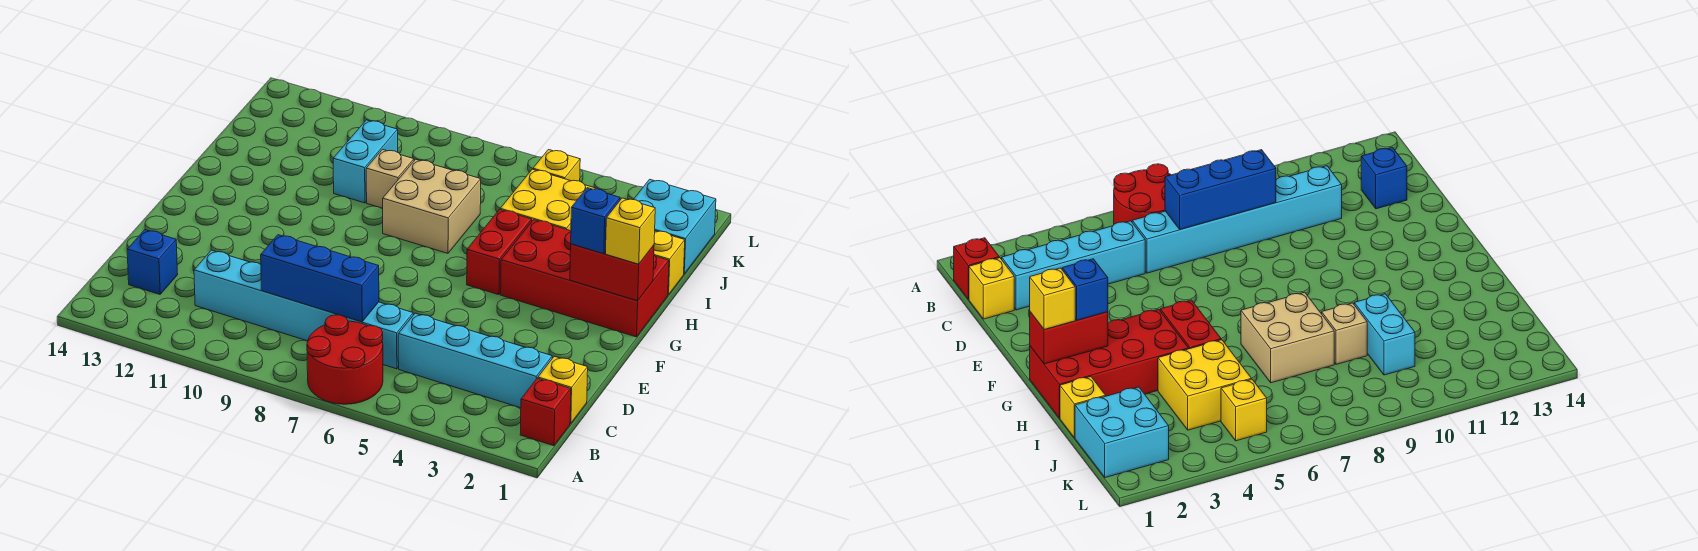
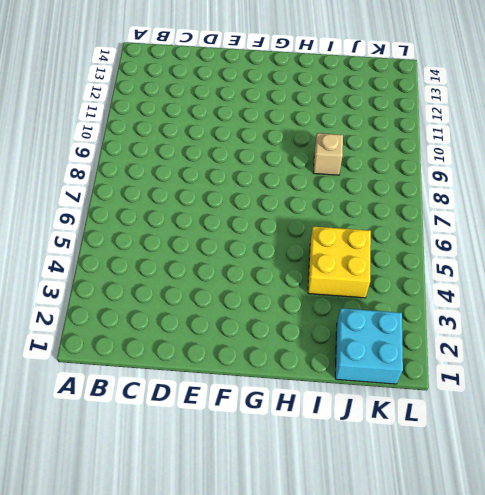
none -> red 2x2 round brick [307,315,383,404]
none -> red 1x1 brick [520,378,571,446]
none -> yellow 1x1 brick [538,356,588,423]

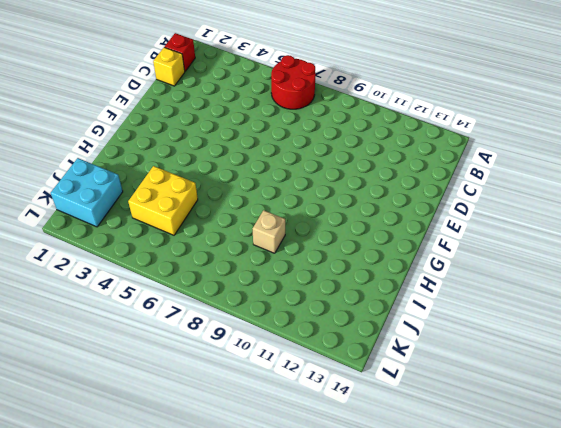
none -> cyan 1x4 brick [398,313,552,408]
none -> cyan 1x6 brick [194,250,413,369]
none -> blue 1x1 brick [127,230,178,294]

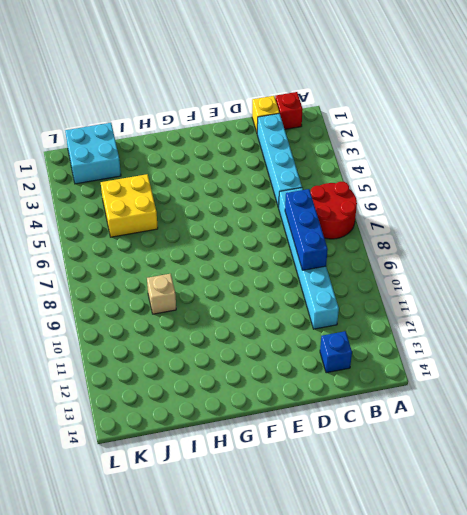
none -> red 2x4 brick [501,220,669,337]
none -> red 1x2 brick [467,209,532,295]
none -> tan 2x2 brick [383,159,481,253]

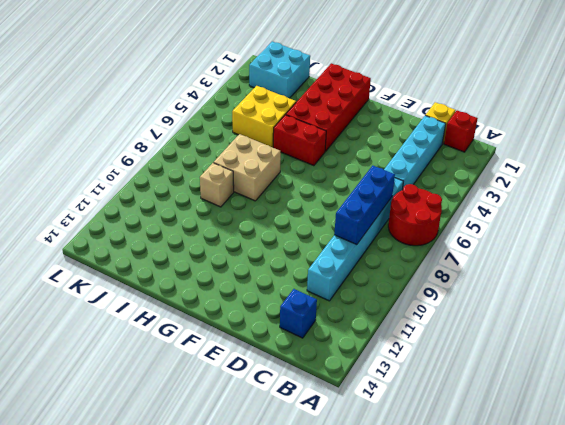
none -> yellow 1x1 brick [654,231,685,295]
none -> cyan 1x2 brick [333,120,398,203]
none -> yellow 1x1 brick [533,150,580,181]

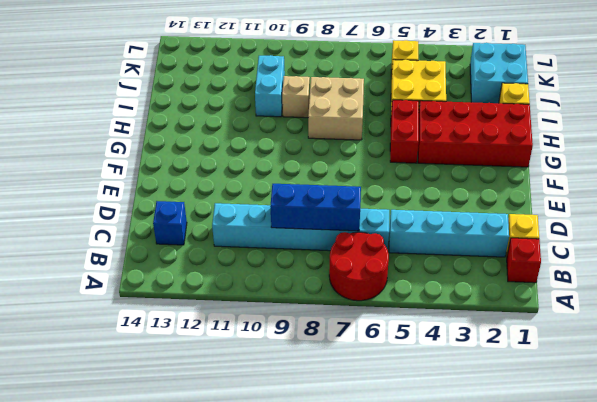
none -> red 1x2 brick [570,244,654,301]
none -> yellow 1x1 brick [606,198,655,264]
none -> blue 1x1 brick [571,188,620,254]

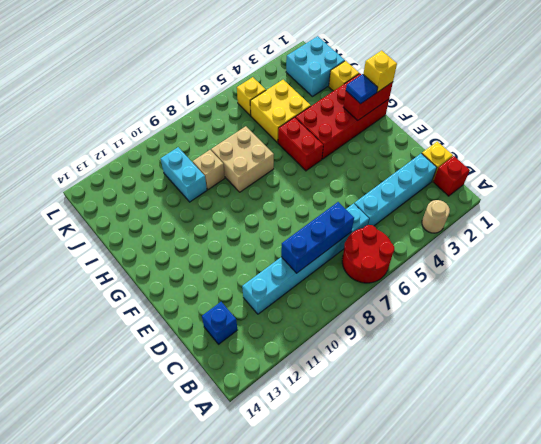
tan 1x1 round brick [422,200,450,233] -> none
blue 1x1 tile [346,74,378,104] -> blue 1x1 brick [571,188,620,254]

